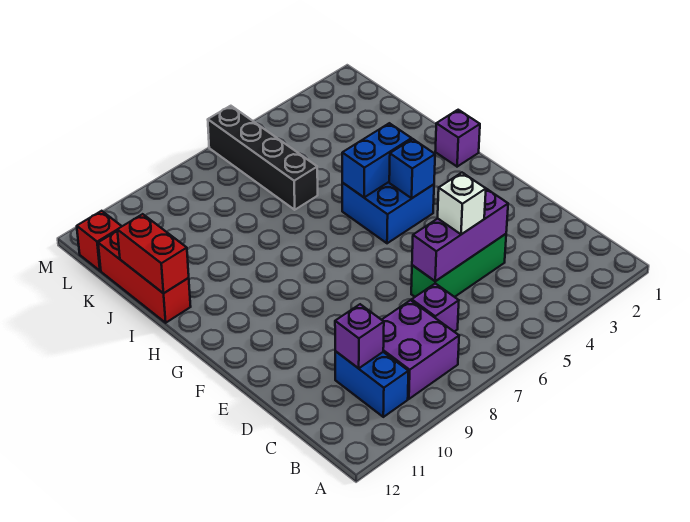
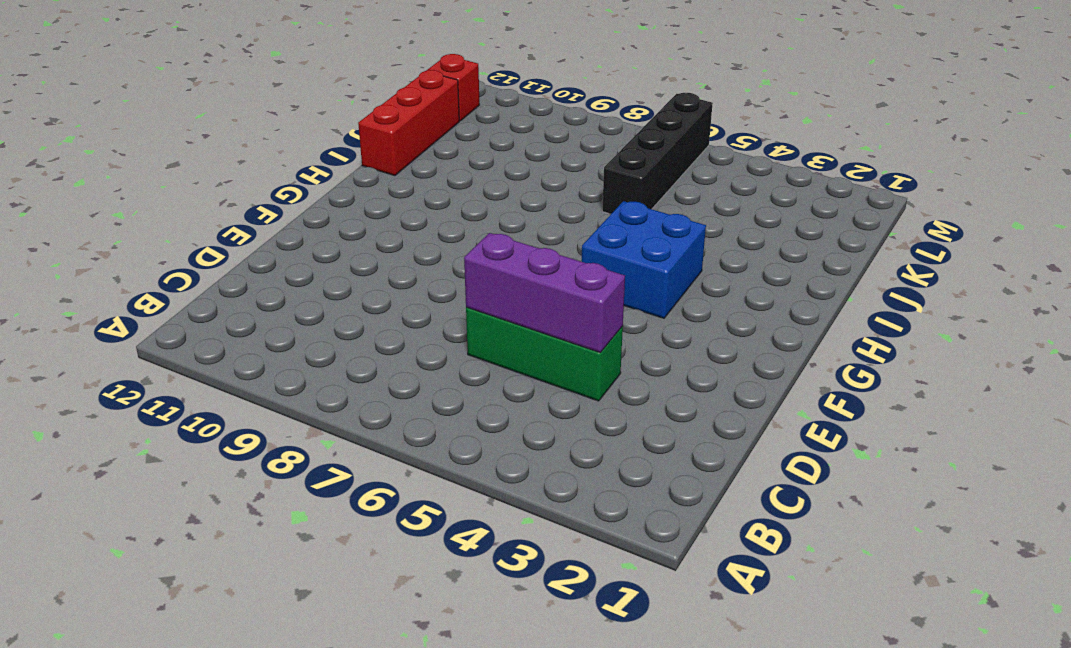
none -> purple 2x2 brick [382,300,459,399]
none -> blue 1x2 brick [335,351,409,417]
none -> purple 1x1 brick [412,283,459,332]

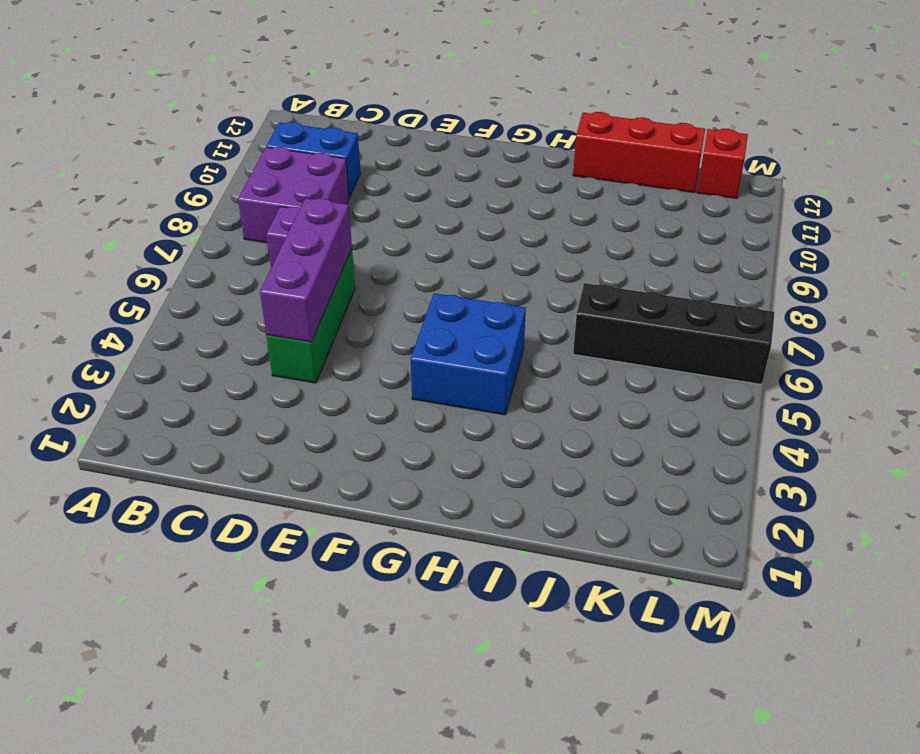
none -> purple 1x1 brick [435,110,480,167]
none -> purple 1x1 brick [335,304,384,368]
none -> blue 1x1 brick [389,139,435,198]

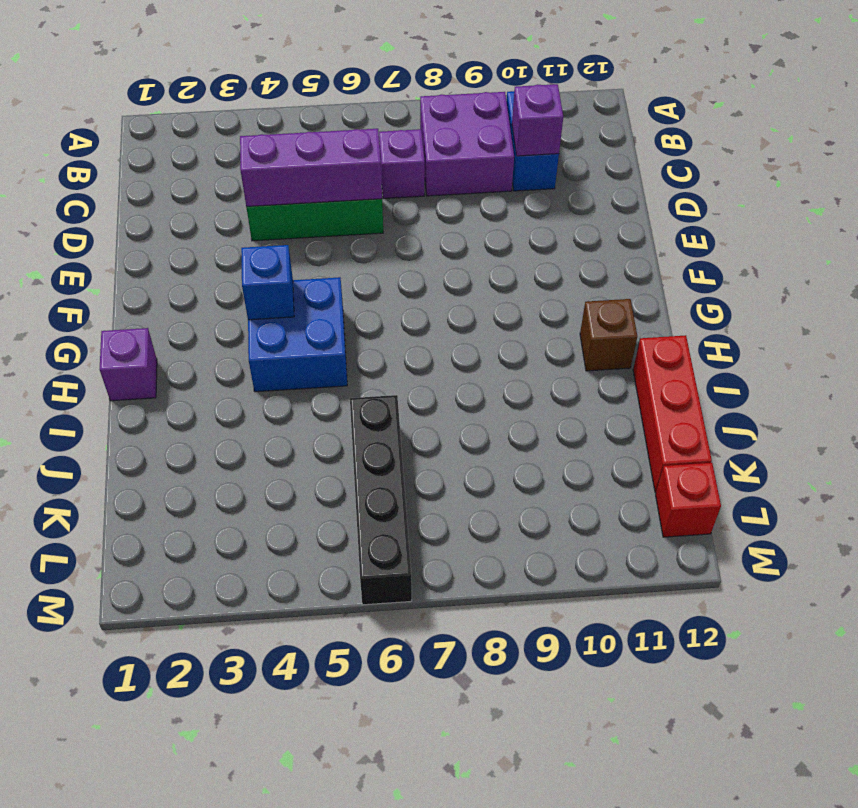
brown 1x1 brick [580,299,637,371] -> none
none -> blue 1x2 brick [342,123,412,197]
none -> red 1x2 brick [117,214,189,293]
none -> white 1x1 brick [438,173,486,234]

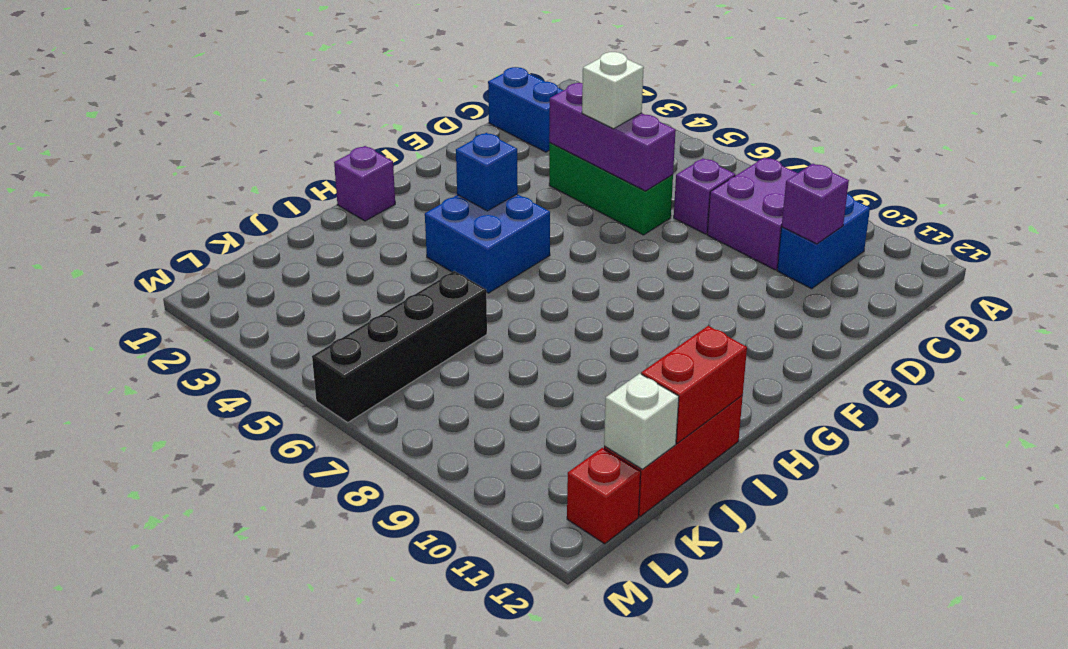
blue 1x2 brick [488,67,563,152] -> blue 1x2 brick moved to [342,123,412,197]
white 1x1 brick [604,374,679,469] -> none

